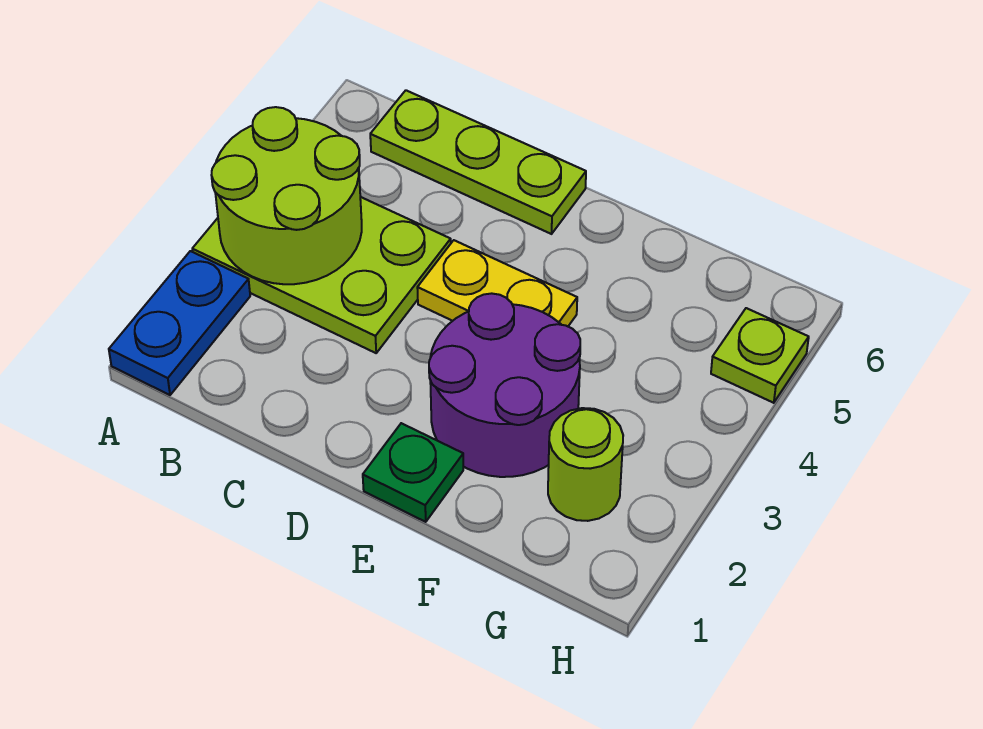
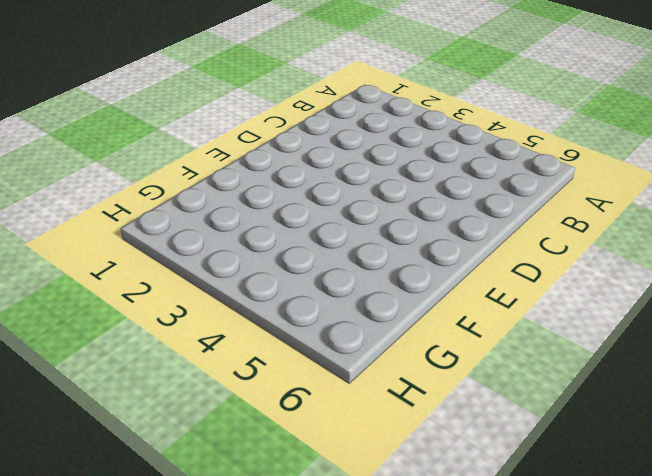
none -> blue 1x2 plate [109,251,250,395]
none -> lime 2x3 plate [192,197,451,353]

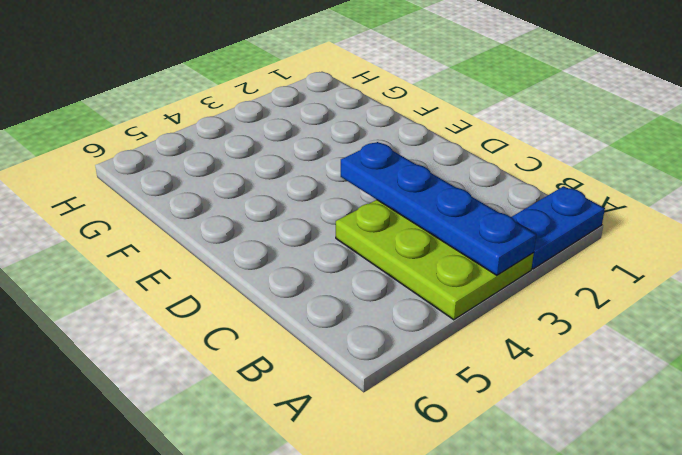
blue 1x4 plate [341,142,536,275] -> lime 2x2 round brick [211,107,362,284]
none -> lime 1x3 plate [370,90,586,234]
none -> yellow 1x2 plate [417,240,577,326]

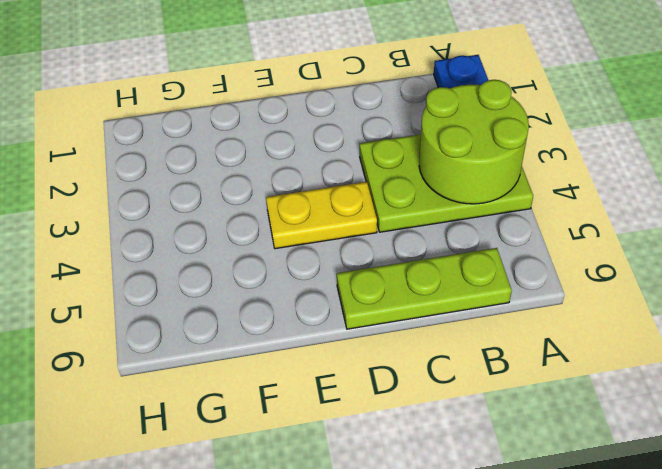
none -> green 1x1 plate [363,423,463,522]
none -> purple 2x2 round brick [429,293,580,477]

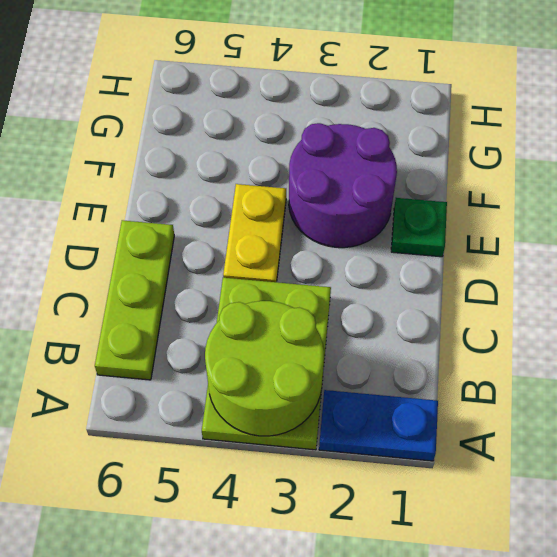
none -> lime 1x1 round brick [548,408,623,521]
none -> lime 1x1 plate [711,308,809,403]

